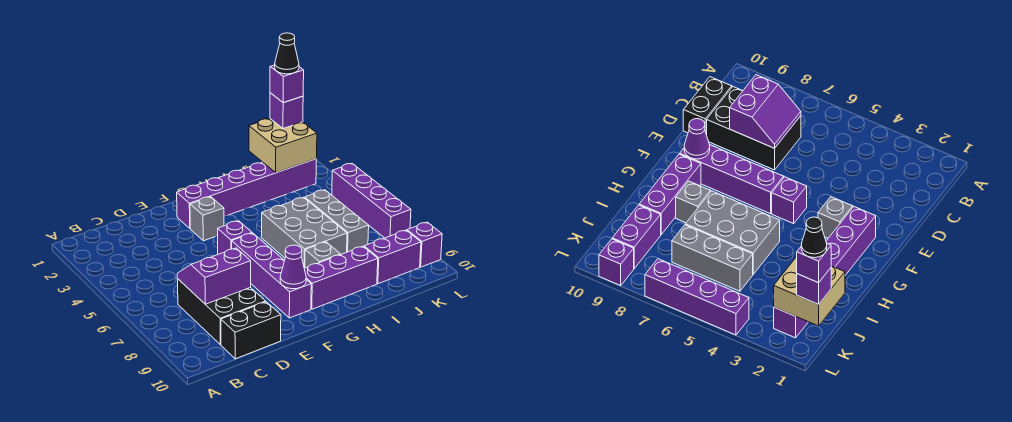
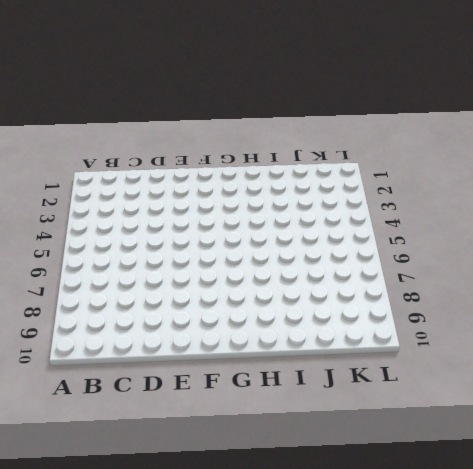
none -> black 2x3 brick [177,279,266,345]
none -> black 1x2 brick [221,302,281,359]
none -> purple 1x6 brick [177,159,316,228]

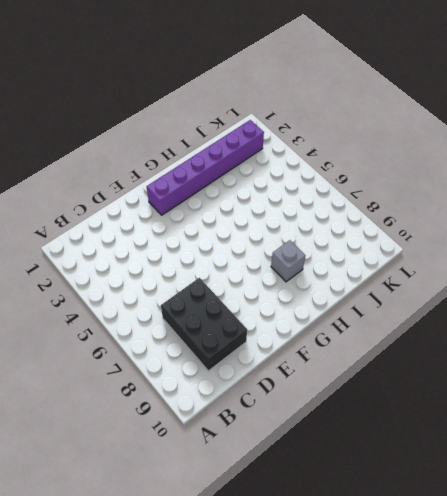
none -> black 1x2 brick [221,302,281,359]
none -> grey 1x1 brick [190,197,224,241]
none -> purple 1x1 brick [218,221,252,254]

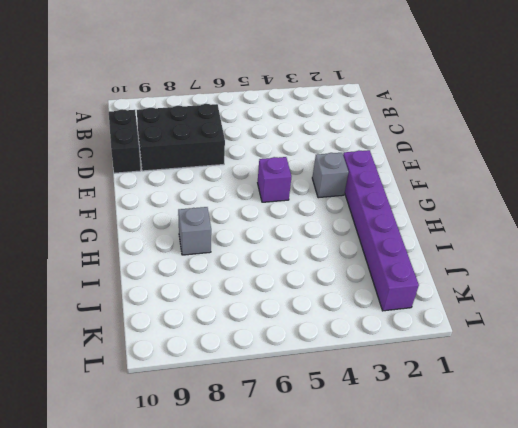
none -> purple 1x4 brick [232,233,311,318]
none -> purple 1x3 brick [304,246,378,309]
none -> grey 2x3 brick [261,197,347,268]

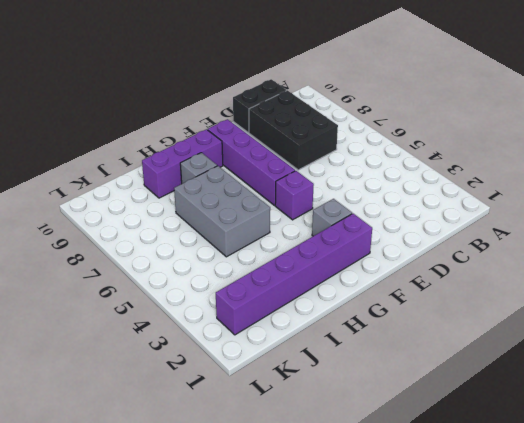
none -> grey 1x3 brick [305,190,369,252]
none -> purple 1x2 brick [364,230,421,284]
none -> purple 1x4 brick [332,164,411,238]

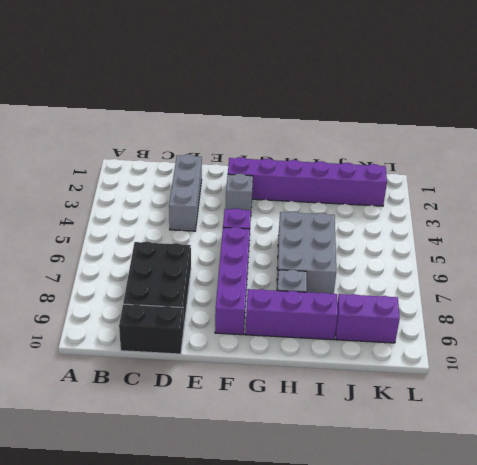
grey 1x3 brick [169,154,202,231] -> grey 1x3 brick moved to [305,190,369,252]
none -> purple 1x4 brick [332,164,411,238]
none -> purple 1x1 brick [407,222,442,267]
none -> purple 2x2 slope [177,248,251,304]

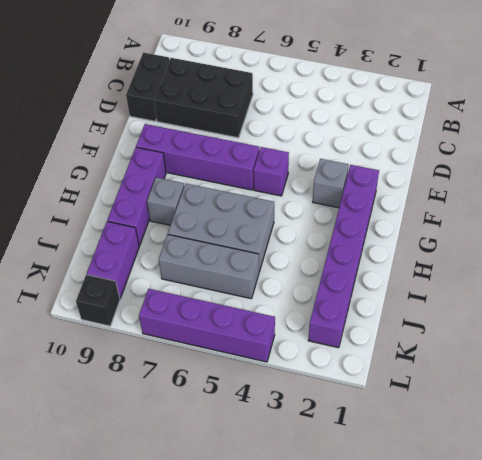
black 1x1 brick [76,275,120,326] -> purple 1x1 brick [407,222,442,267]
none -> purple 2x2 slope [177,248,251,304]
none -> purple 1x1 cone [280,245,306,289]
none -> tan 2x2 brick [249,119,317,173]

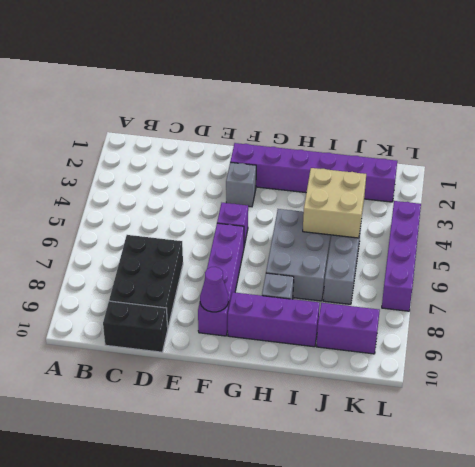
tan 2x2 brick [303,168,366,238] -> tan 2x2 brick moved to [249,119,317,173]
none -> purple 1x1 brick [407,222,442,267]
none -> purple 2x2 slope [177,248,251,304]
none -> purple 1x1 brick [270,93,303,128]

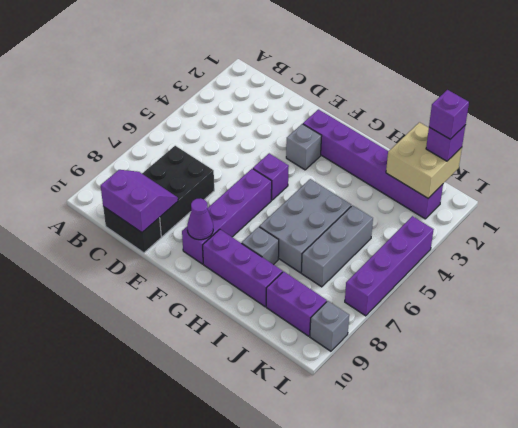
purple 2x2 slope [101,170,178,232] -> purple 2x2 slope moved to [177,248,251,304]
grey 1x1 brick [310,301,349,351] -> purple 1x1 brick [407,222,442,267]
none -> black 1x1 cone [275,33,299,74]

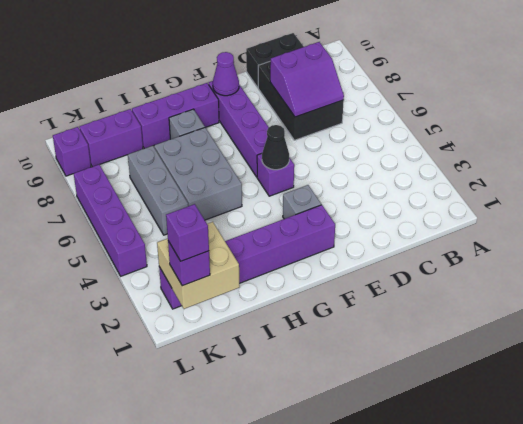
black 1x1 cone [262,125,289,170] -> black 1x1 cone moved to [275,33,299,74]

